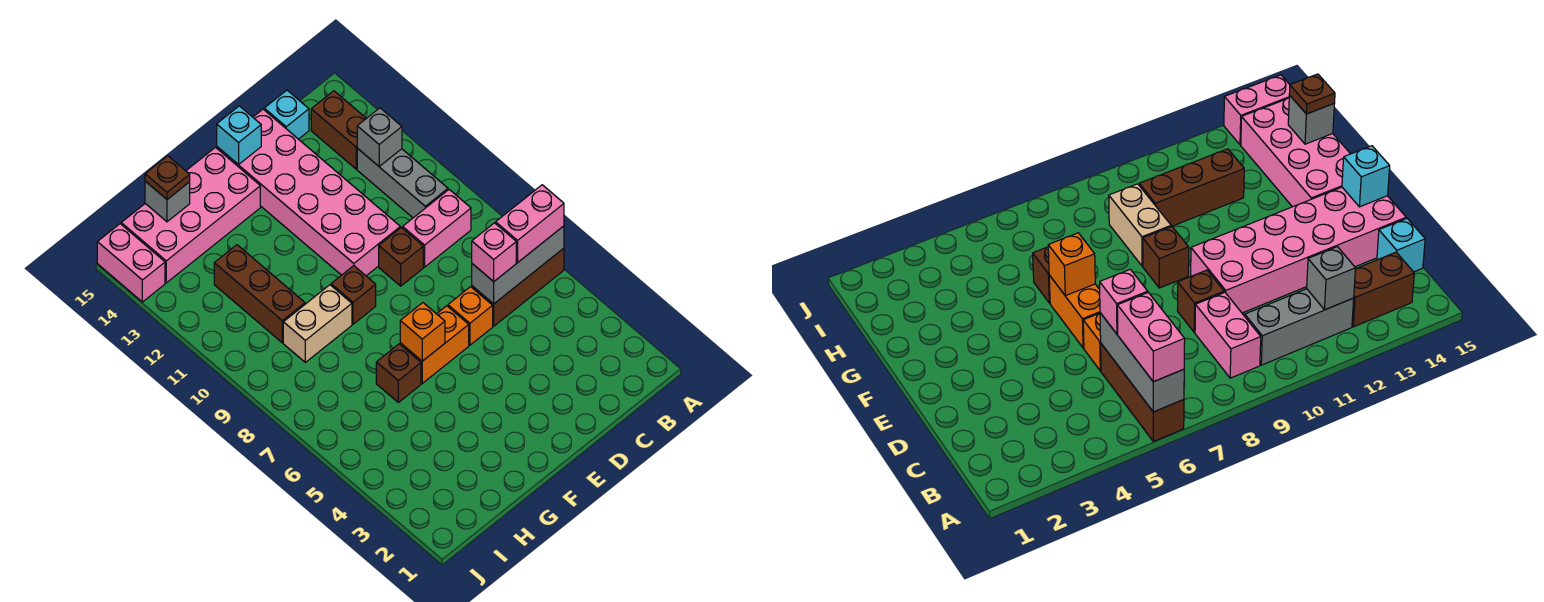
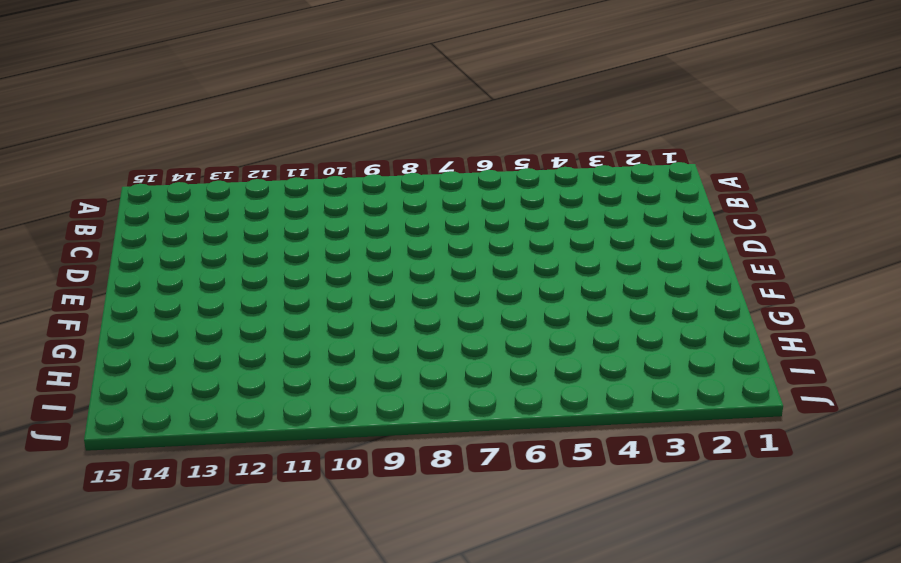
none -> brown 1x3 brick [472,248,564,326]
none -> pink 1x2 brick [403,190,471,267]
none -> grey 1x3 brick [357,148,448,218]

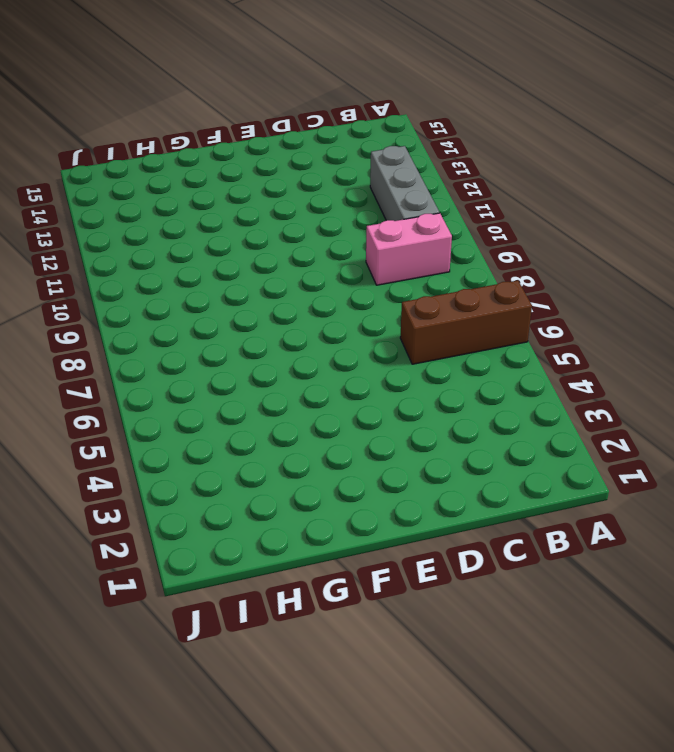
none -> brown 1x2 brick [311,91,366,169]
none -> cyan 1x1 brick [264,90,309,139]
none -> orange 1x1 brick [448,287,493,345]

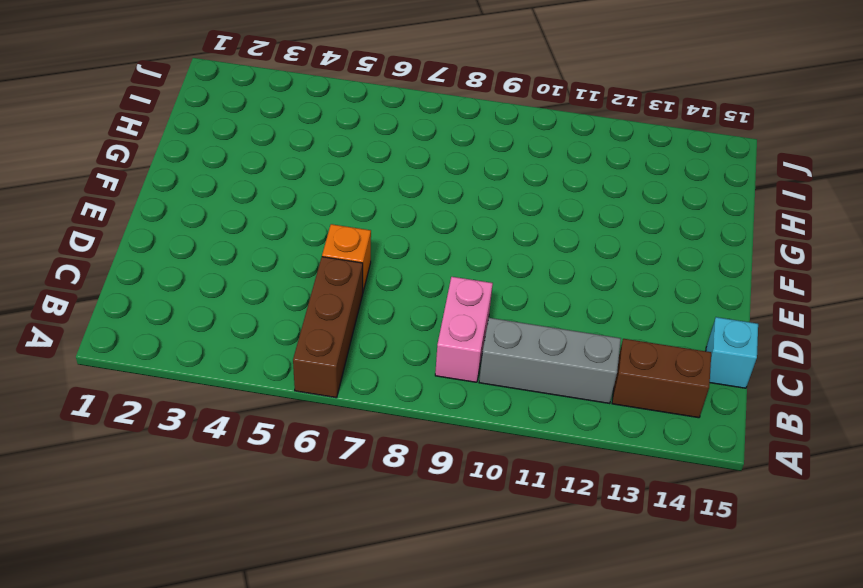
none -> brown 1x1 brick [379,228,423,286]
none -> pink 2x6 brick [217,109,400,276]
none -> orange 1x2 brick [400,306,469,383]

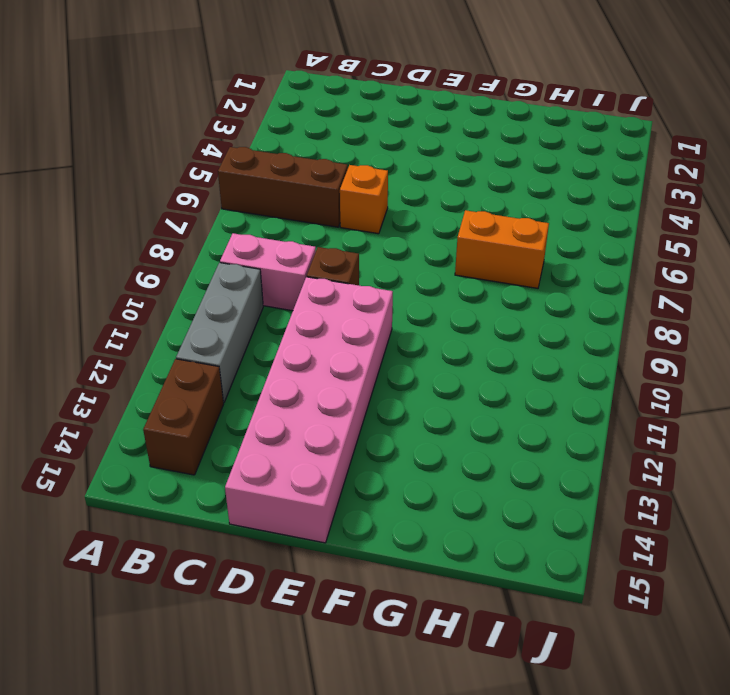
orange 1x2 brick [455,210,549,288] -> orange 1x2 brick moved to [400,306,469,383]
none -> cyan 1x1 brick [264,90,309,139]
none -> brown 1x1 brick [331,266,376,324]
none -> pink 2x4 brick [121,147,260,283]

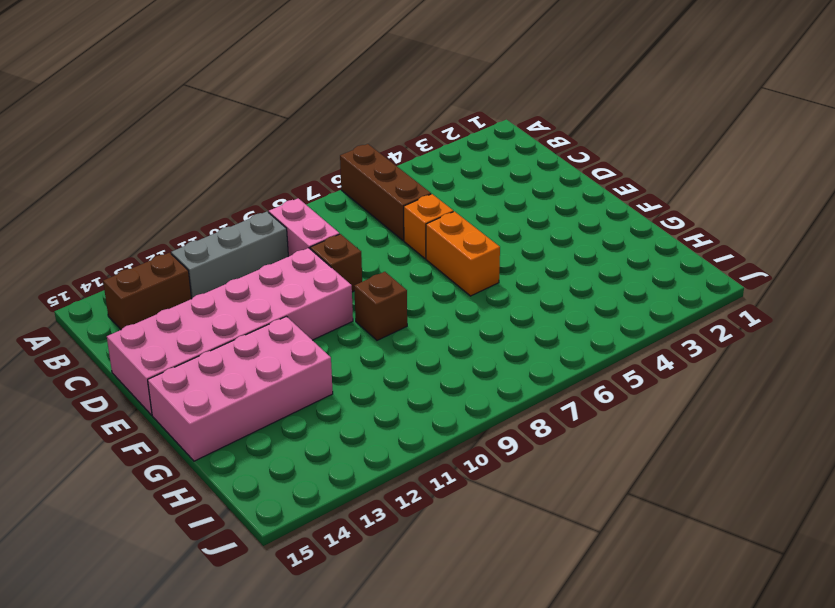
pink 2x4 brick [148,316,333,461] -> pink 2x4 brick turned to [121,147,260,283]
none -> cyan 1x1 brick [264,90,309,139]
none -> brown 1x1 brick [376,344,421,402]
none -> tan 1x2 brick [283,285,352,362]

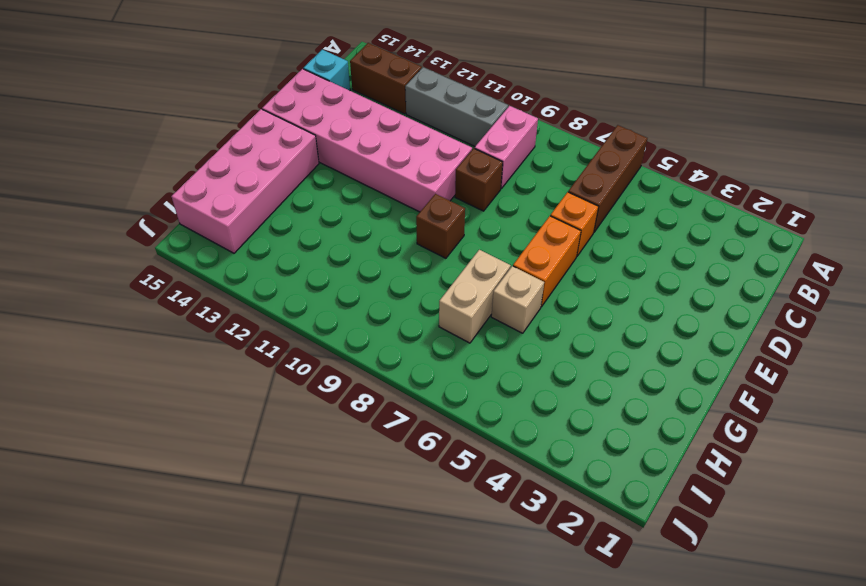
tan 1x1 brick [491,266,544,333] -> brown 1x1 brick [376,344,421,402]
tan 1x2 brick [439,250,511,343] -> tan 1x2 brick moved to [283,285,352,362]
none -> brown 1x3 brick [214,245,305,343]
none -> pink 1x2 brick [97,224,165,302]
none -> grey 1x3 brick [472,226,564,304]

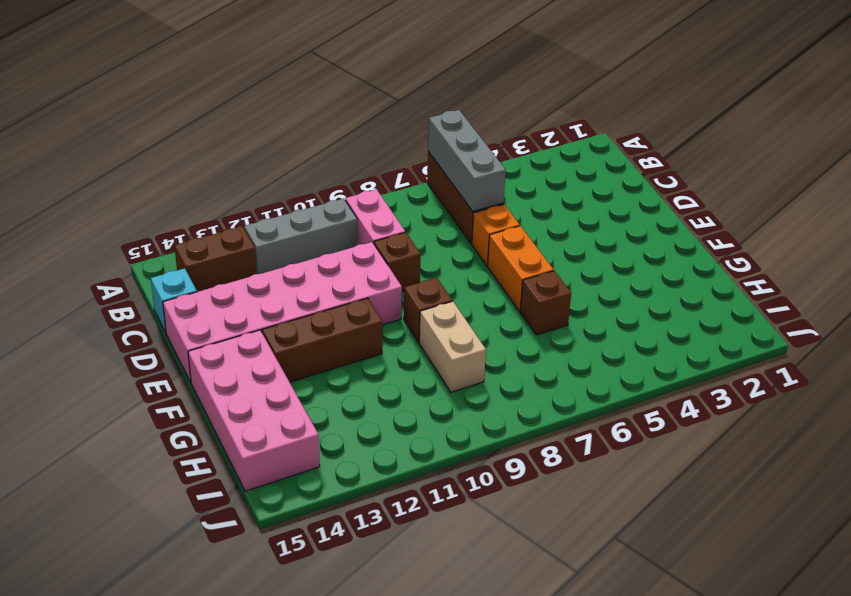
brown 1x3 brick [262,298,382,382] -> brown 1x3 brick moved to [214,245,305,343]
none -> pink 1x2 brick [97,224,165,302]
none -> grey 1x1 brick [357,108,402,166]
none -> cyan 1x1 brick [217,106,261,165]

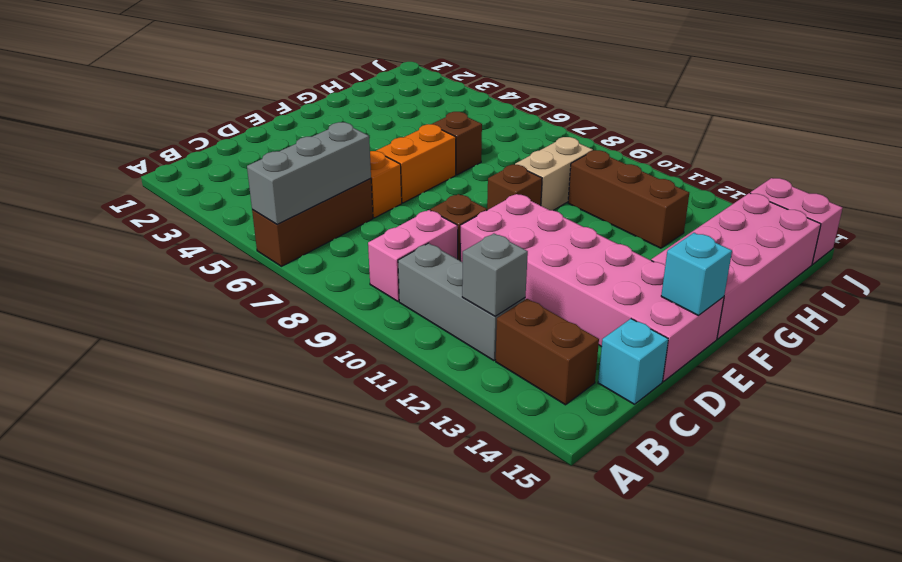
none -> orange 1x1 brick [400,303,445,361]
none -> grey 1x1 brick [145,181,190,222]
none -> pink 1x2 brick [496,185,564,263]

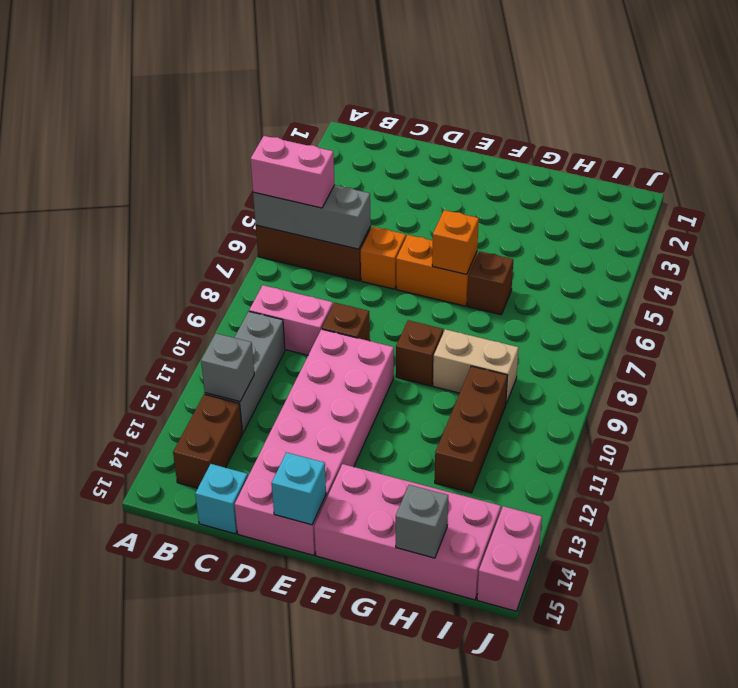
none -> pink 1x1 brick [472,223,516,282]
none -> brown 1x1 plate [145,156,190,199]

